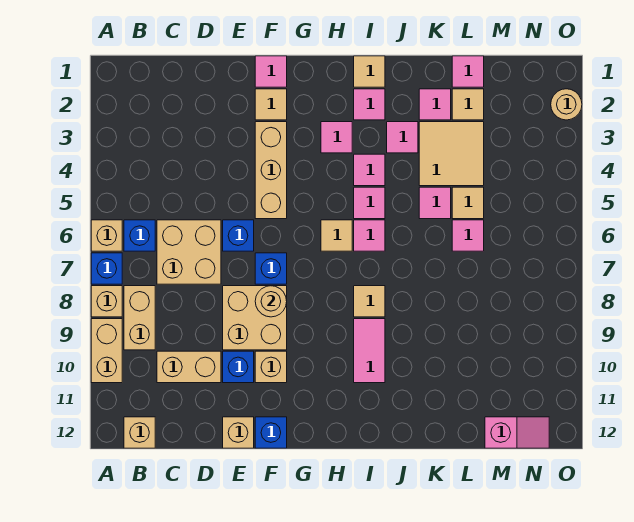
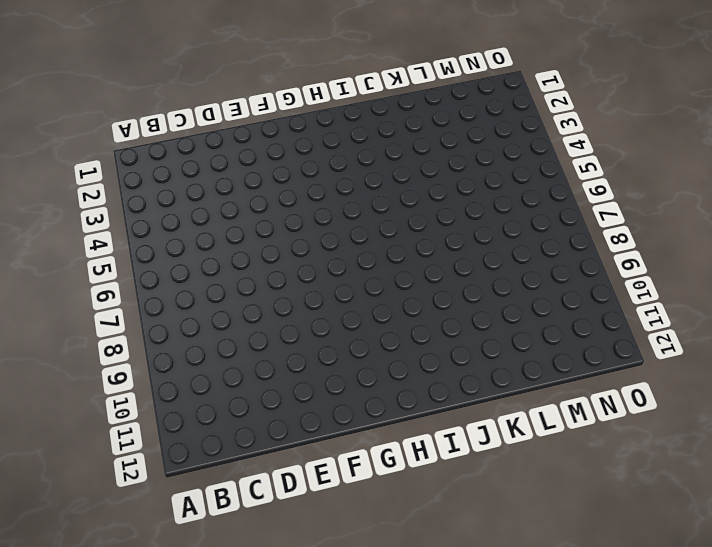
none -> tan 1x1 brick [91,220,122,251]
none -> blue 1x1 brick [91,253,122,284]
none -> tan 1x1 brick [91,286,122,317]
none -> tan 1x2 brick [91,319,122,383]

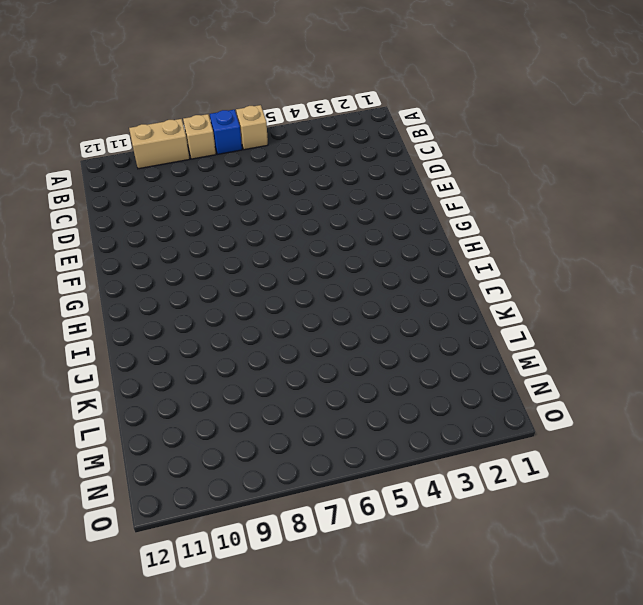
none -> blue 1x1 brick [124,220,155,251]
none -> tan 1x2 brick [124,286,155,350]
none -> tan 1x1 brick [124,417,155,448]
none -> tan 2x2 brick [157,220,221,284]

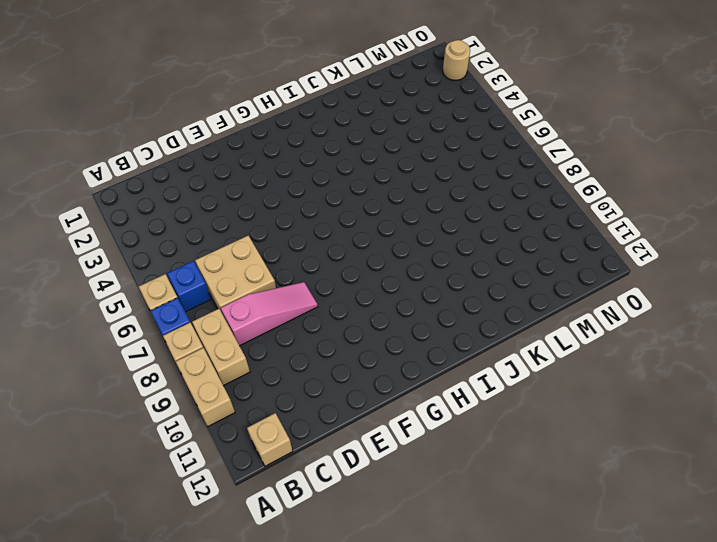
pink 1x3 slope [221,282,318,346] -> tan 2x2 brick [223,286,287,350]
none -> tan 1x2 brick [157,351,221,383]
none -> blue 1x1 brick [223,220,254,251]
none -> blue 1x1 brick [223,351,254,383]
none -> tan 1x1 brick [223,417,254,448]

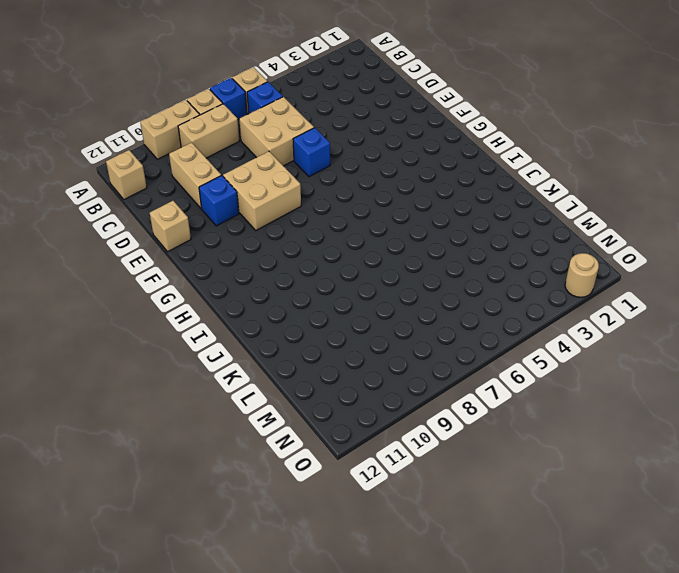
none -> pink 1x1 tile [255,56,287,87]
none -> tan 1x1 tile [255,89,287,120]
none -> tan 1x3 brick [255,122,287,219]
none -> blue 1x1 brick [255,253,287,284]

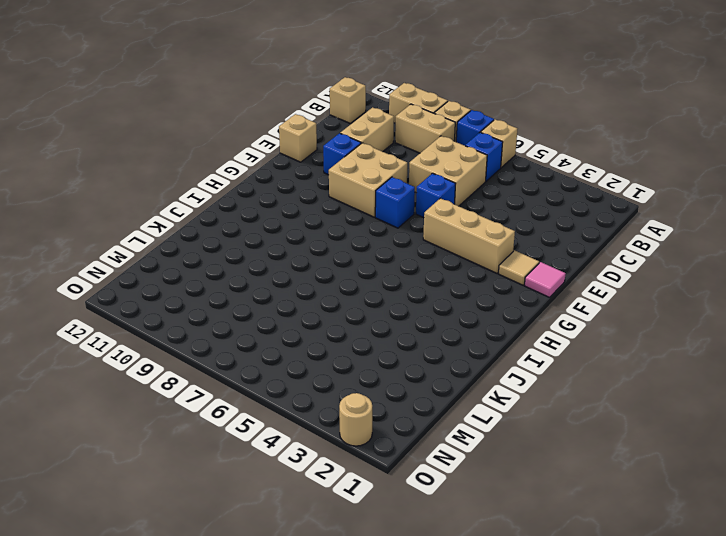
none -> tan 1x1 brick [255,351,287,383]
none -> blue 1x1 brick [255,417,287,448]
none -> pink 1x1 tile [321,122,352,153]
none -> tan 1x1 tile [321,220,352,251]

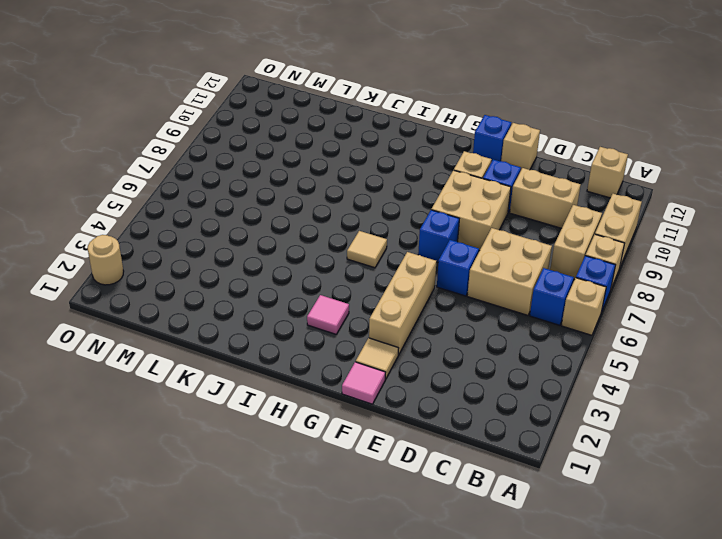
none -> tan 1x1 tile [354,56,385,87]
none -> pink 1x1 tile [354,89,385,120]
none -> pink 1x1 tile [354,154,385,186]
none -> pink 1x1 tile [354,187,385,219]

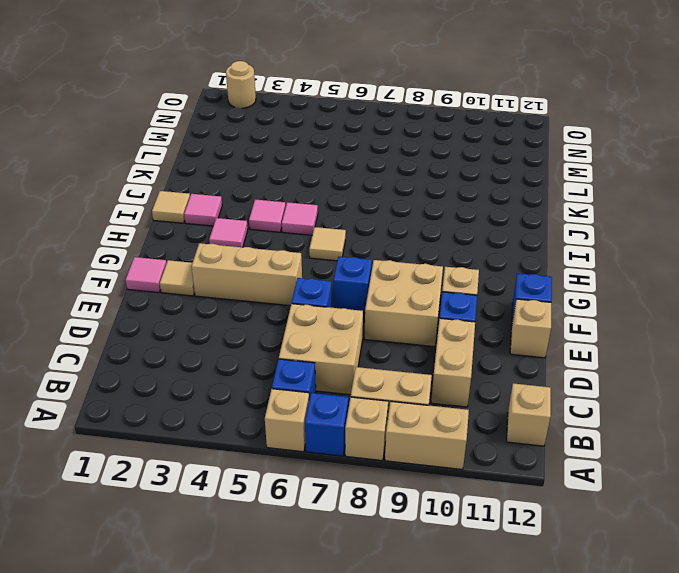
none -> pink 1x1 tile [354,220,385,251]
none -> tan 1x1 tile [354,286,385,317]
none -> pink 1x2 tile [354,319,385,383]
none -> pink 1x1 tile [387,122,418,153]

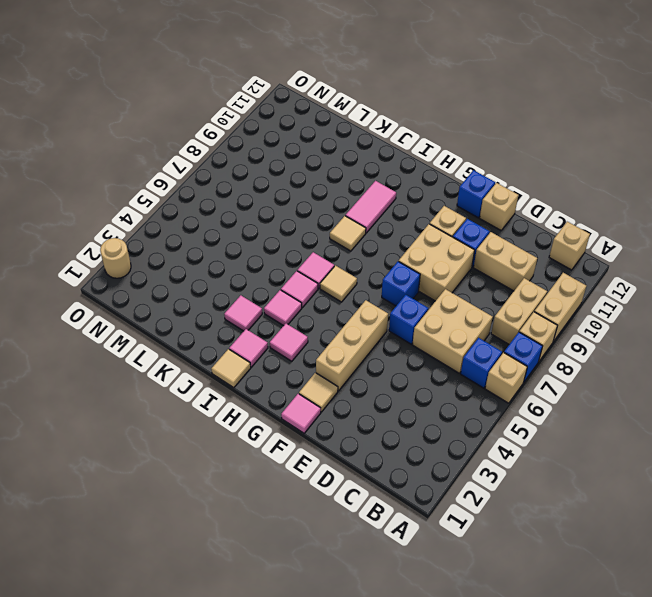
none -> pink 1x1 tile [419,89,451,120]
none -> tan 2x2 tile [419,122,484,186]
none -> pink 1x1 tile [419,187,451,219]
none -> pink 1x1 tile [452,56,484,87]

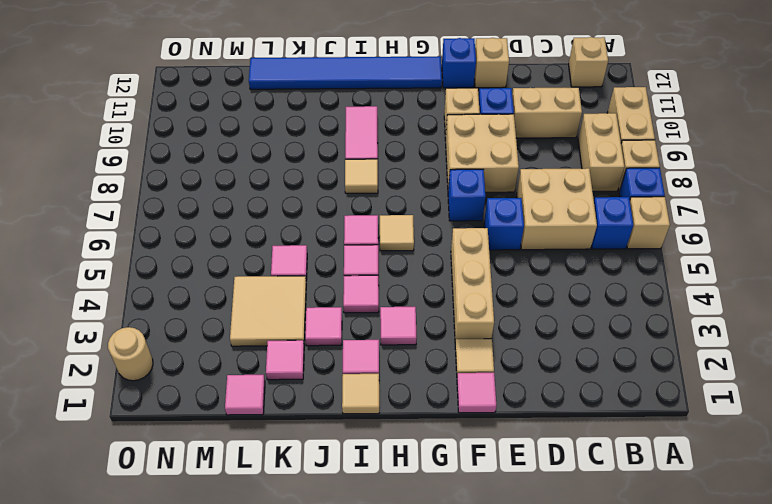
blue 1x6 tile [249,56,442,89] -> none
none -> tan 1x1 tile [452,89,484,120]
none -> tan 1x1 tile [452,187,484,219]
none -> pink 1x1 tile [452,220,484,251]
none -> pink 1x2 slope [485,417,549,448]

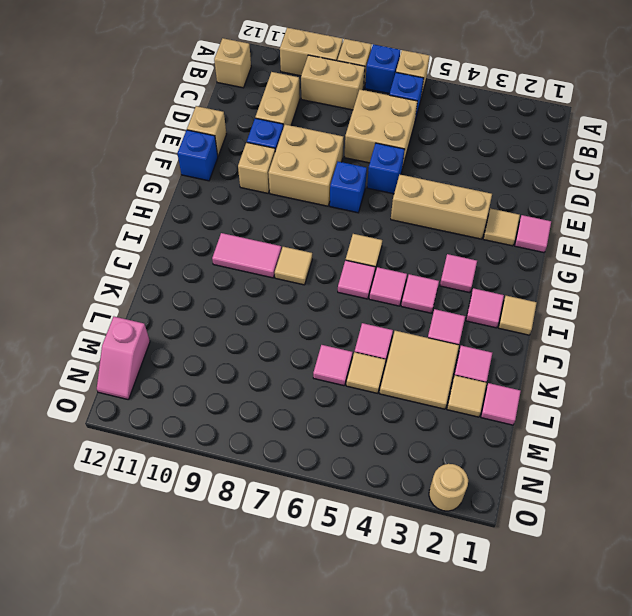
none -> tan 1x1 round brick [255,286,287,317]

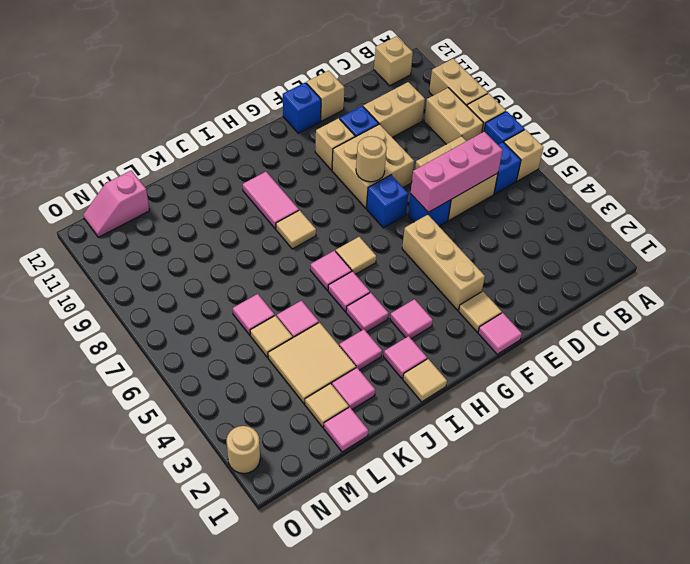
pink 1x3 brick [411,132,503,212] -> none

